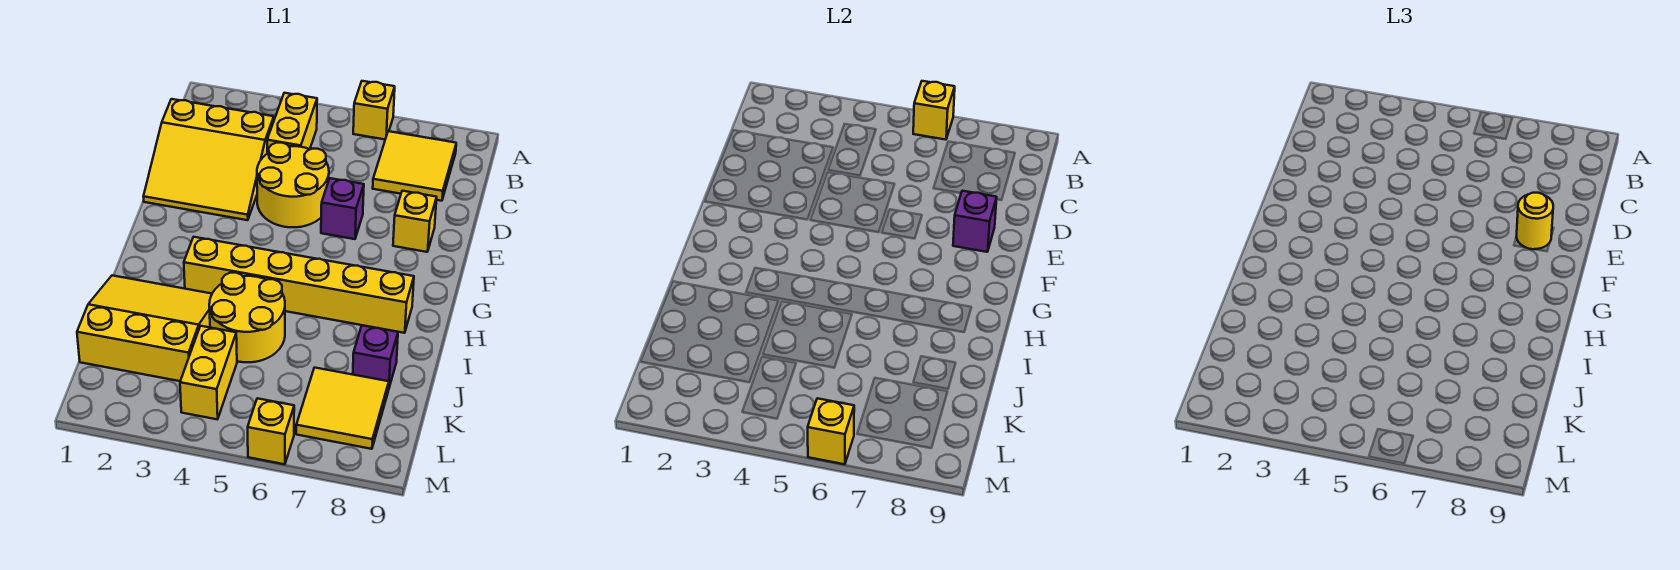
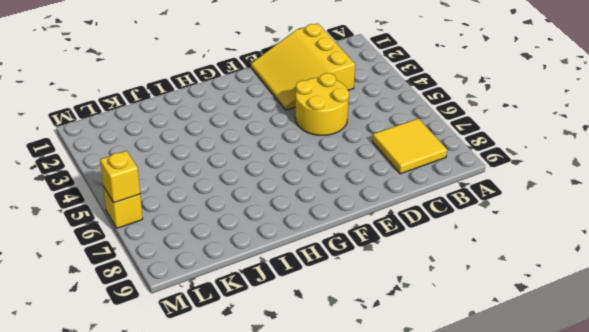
none -> yellow 1x1 brick [353,81,395,139]
none -> yellow 1x2 brick [267,93,317,153]
none -> purple 1x1 brick [321,178,364,239]

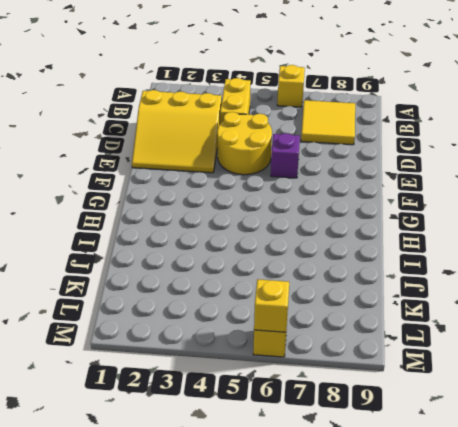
none -> yellow 1x1 brick [393,191,437,252]
none -> yellow 1x6 brick [184,237,414,333]
none -> yellow 3x3 slope [77,275,212,381]

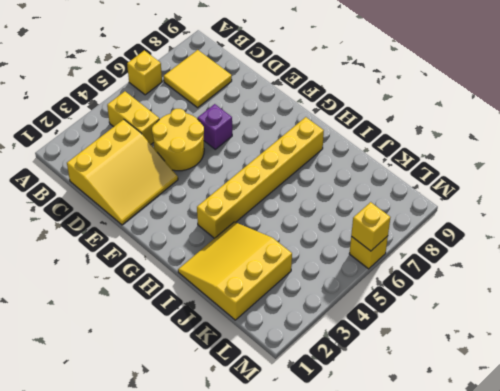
none -> yellow 1x1 brick [393,191,437,252]
none -> yellow 2x2 round brick [209,273,285,362]
none -> purple 1x1 brick [353,325,398,387]

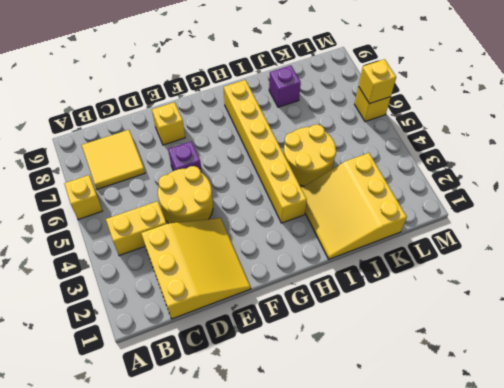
none -> yellow 1x2 brick [180,326,237,419]
none -> yellow 2x2 tile [296,368,389,449]
none -> yellow 1x1 brick [913,81,955,140]

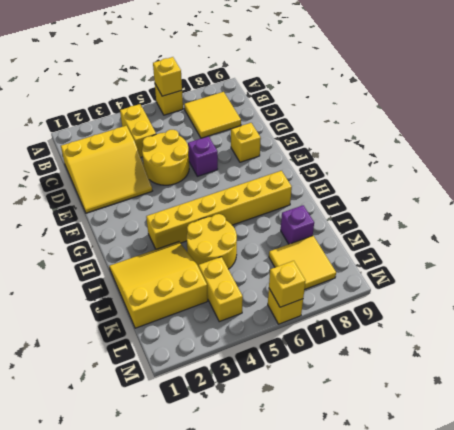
none -> purple 1x1 brick [953,191,997,252]
none -> yellow 1x1 round brick [1516,193,1553,249]

